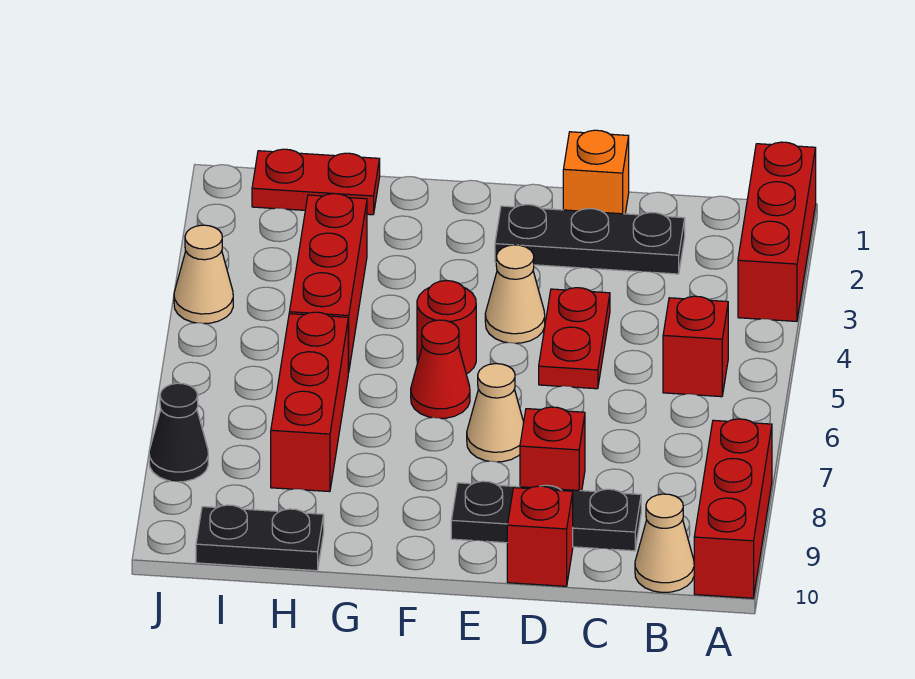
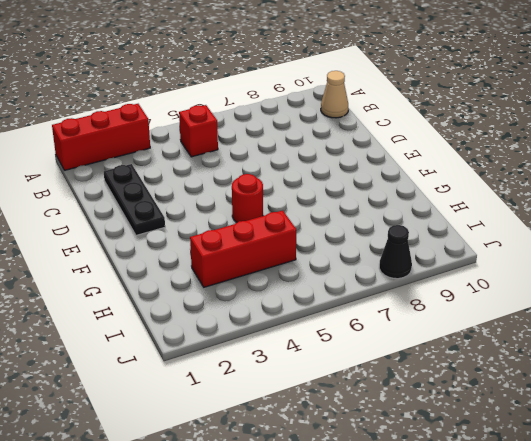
none -> red 1x3 brick [694,419,772,598]
none -> black 1x3 plate [451,481,641,551]
none -> orange 1x1 brick [563,130,629,214]

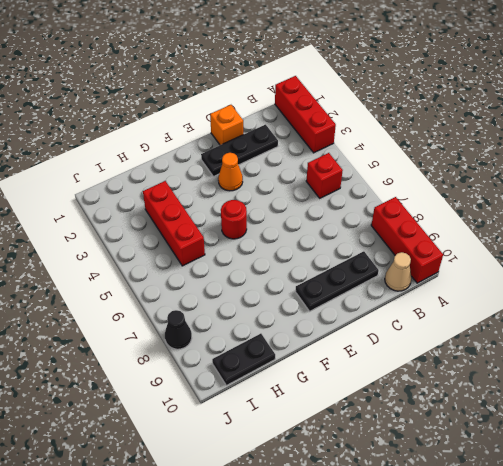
orange 1x1 cone [218,153,243,191] -> none
none -> red 1x2 plate [539,288,610,389]
none -> red 1x1 brick [520,407,585,491]
none -> red 1x1 brick [507,486,573,586]

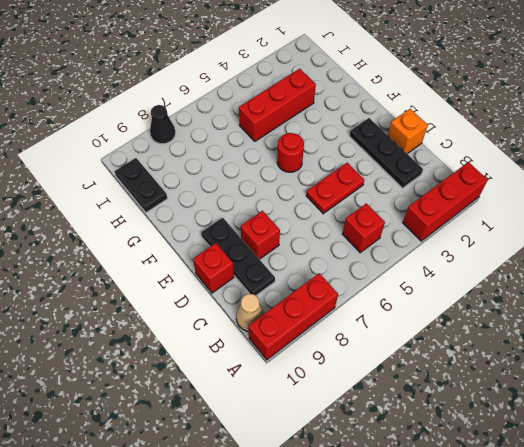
none -> tan 1x1 cone [485,245,545,343]
none -> tan 1x1 cone [467,364,524,462]
none -> red 1x1 cone [411,320,470,418]

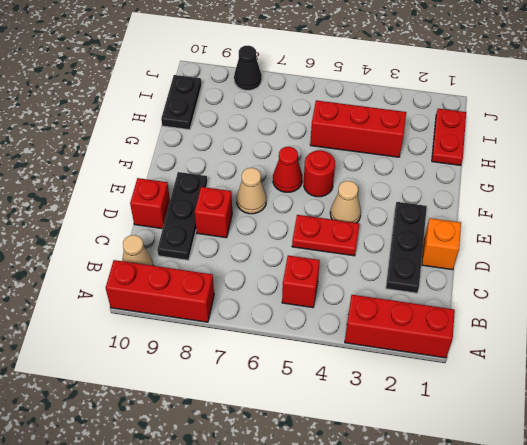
none -> red 1x3 brick [271,312,348,492]
none -> tan 1x1 cone [174,225,233,324]

